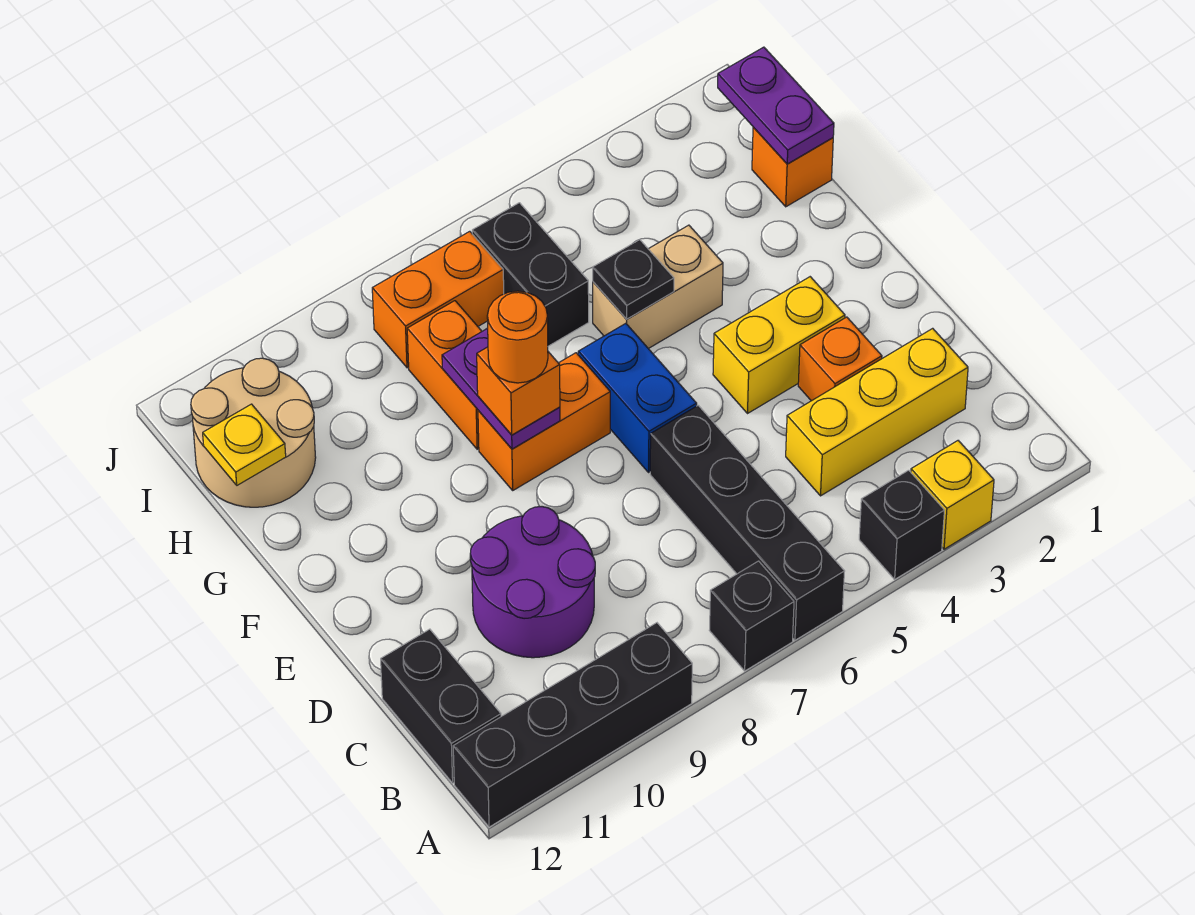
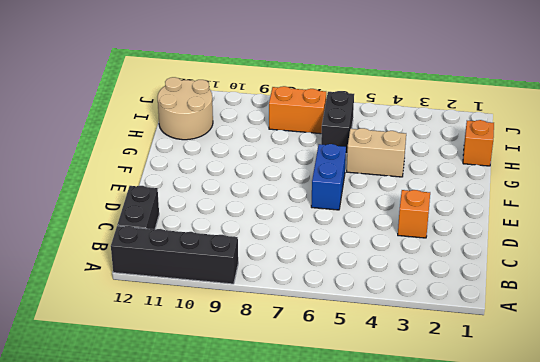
none -> yellow 1x1 brick [911,441,994,549]
none -> black 1x1 brick [859,470,944,579]
none -> black 1x4 brick [650,405,845,640]

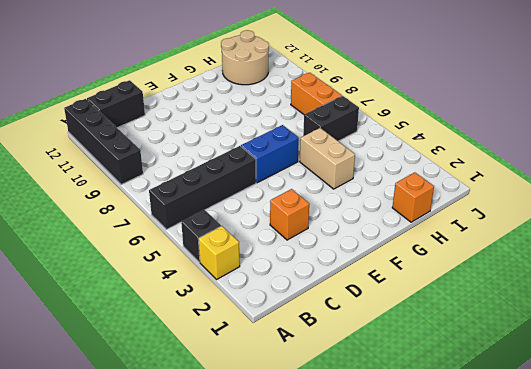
none -> black 1x1 brick [709,561,794,671]
none -> yellow 1x3 brick [786,328,968,496]
none -> purple 2x2 round brick [470,507,595,658]

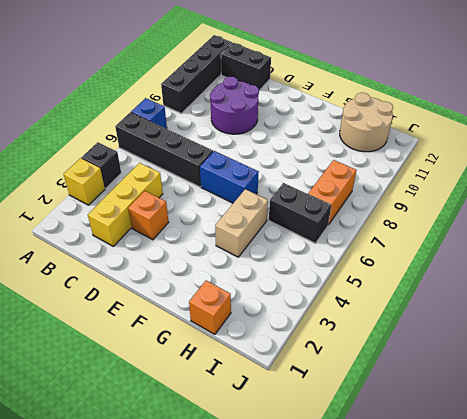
blue 1x1 brick [131,98,167,129] -> black 1x1 brick [709,561,794,671]
none -> yellow 1x2 brick [713,277,845,413]
none -> orange 1x2 brick [478,353,610,490]
none -> orange 1x2 brick [407,301,482,449]

